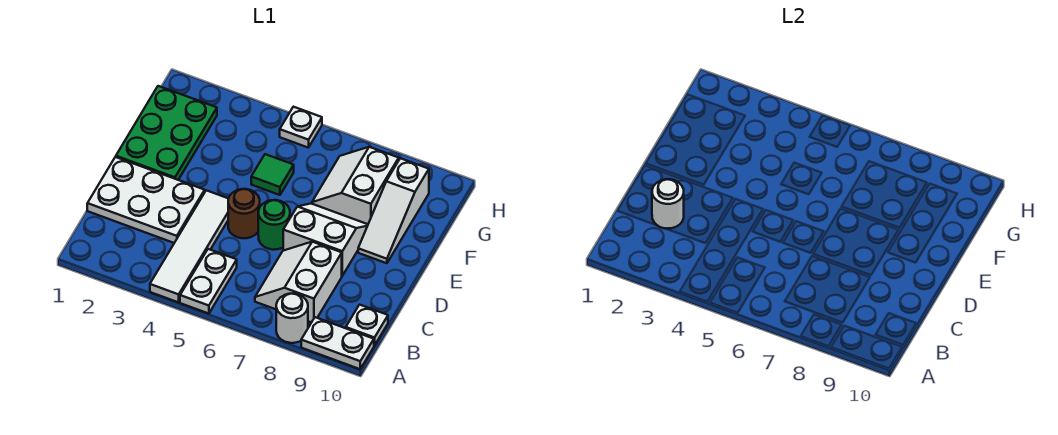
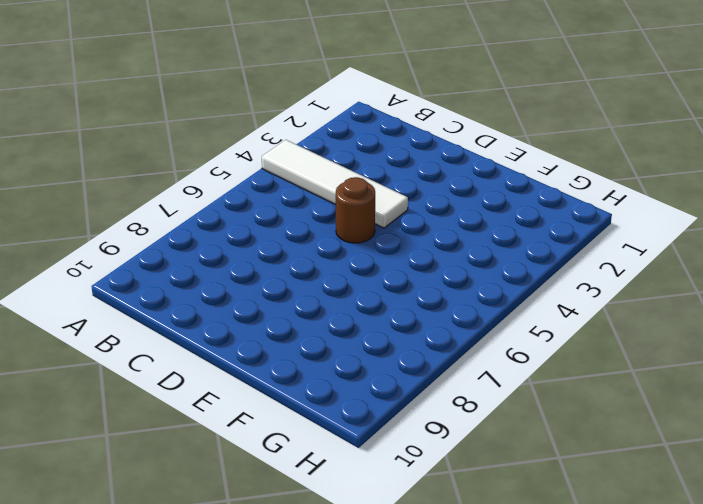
none -> white 1x2 plate [180,249,237,314]
none -> white 1x1 round brick [276,293,308,343]
none -> white 1x2 plate [301,317,374,369]

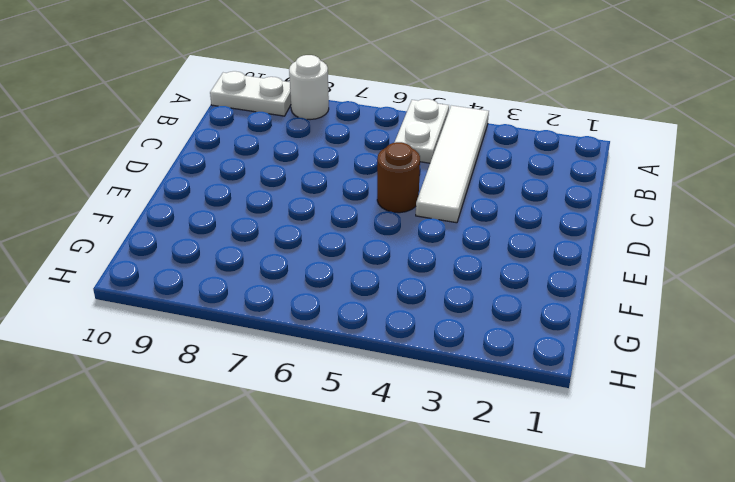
none -> white 2x2 slope [255,242,342,322]
none -> white 1x1 plate [346,305,388,346]
none -> white 2x3 plate [87,157,205,243]

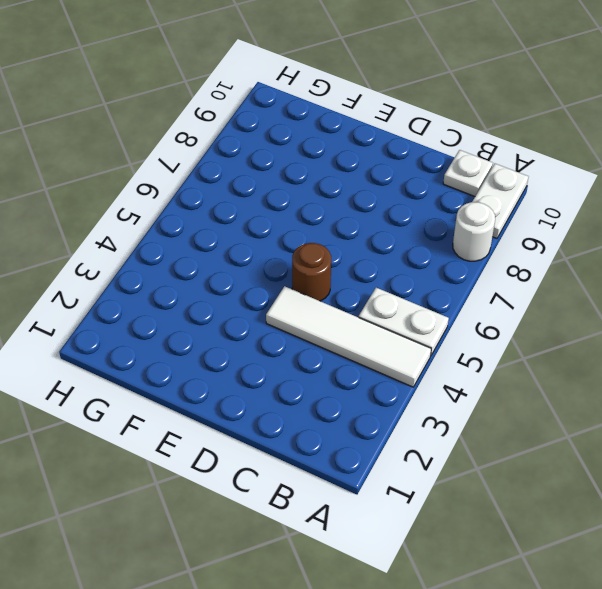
none -> white 2x2 slope [255,242,342,322]
none -> white 2x3 plate [87,157,205,243]
none -> green 1x1 round brick [258,200,290,250]

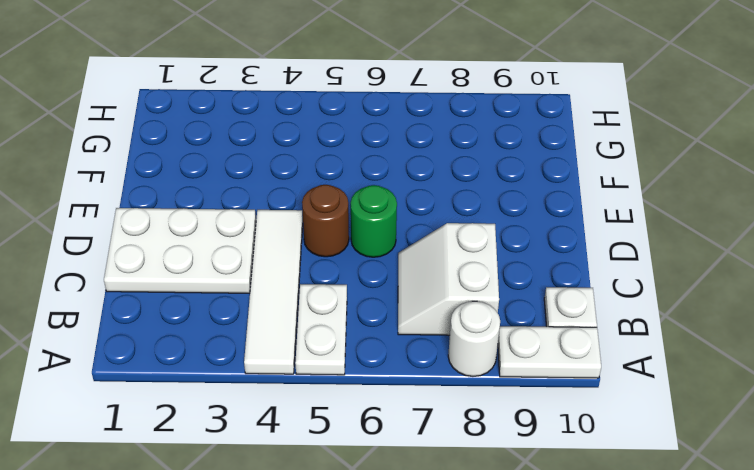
none -> white 2x2 slope [283,204,368,276]
none -> green 2x3 plate [116,86,217,180]
none -> white 1x3 slope [358,158,429,263]

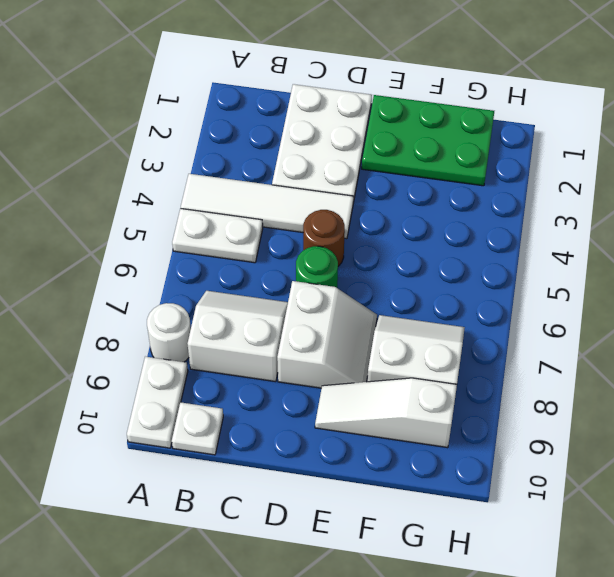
none -> green 1x1 tile [251,154,294,195]
none -> white 1x1 plate [280,107,322,148]
none -> white 1x1 round brick [652,179,684,229]

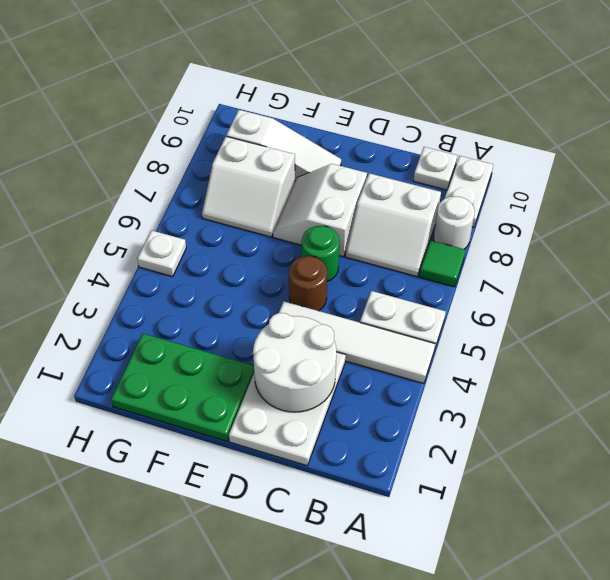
green 1x1 tile [419,240,466,287] -> green 1x1 tile moved to [251,154,294,195]
white 2x2 round brick [253,313,336,412] -> white 1x1 round brick [652,179,684,229]

